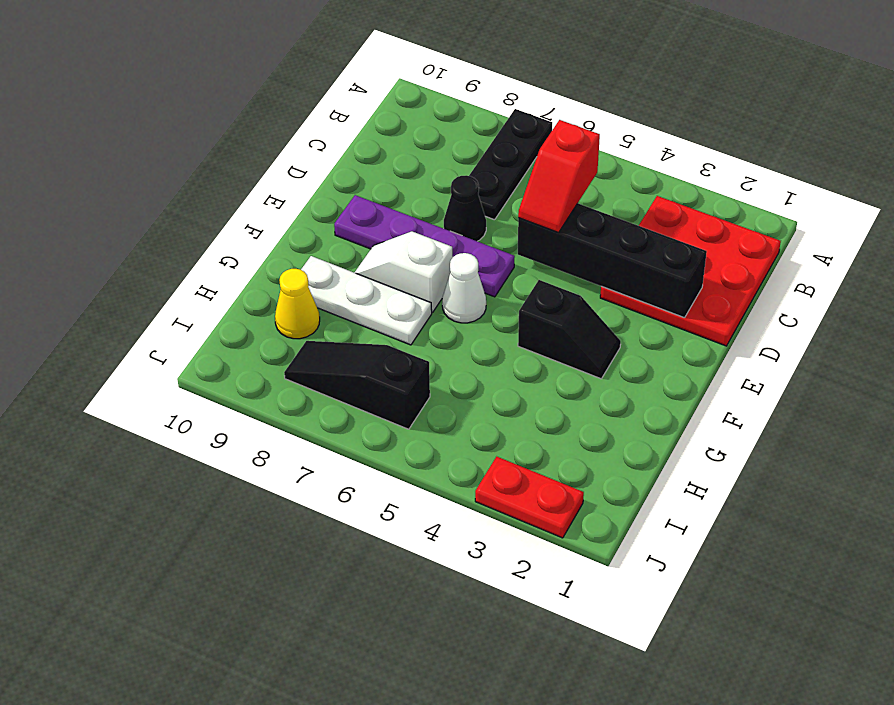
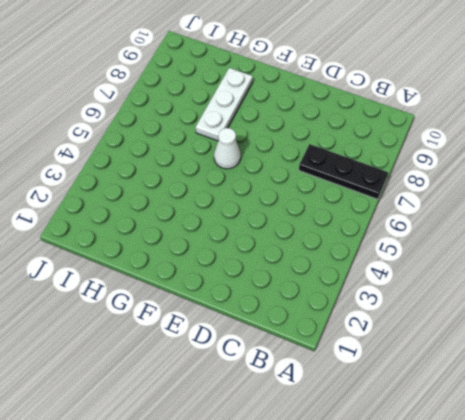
none -> red 3x3 plate [600,196,781,346]
none -> black 1x1 cone [444,175,486,241]
none -> purple 1x4 plate [334,195,515,297]

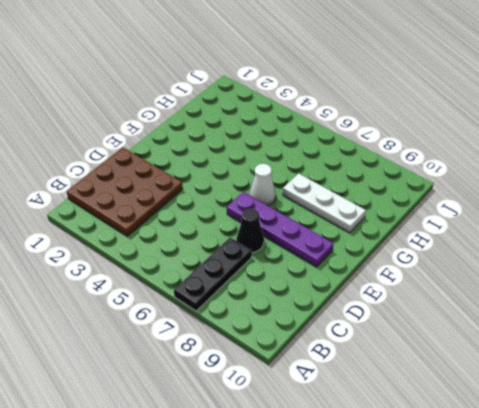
brown 3x3 plate [67,147,183,236] -> red 3x3 plate [600,196,781,346]
none -> black 1x2 slope [518,280,621,379]
none -> white 1x2 slope [354,231,453,313]
none -> yellow 1x1 cone [275,268,320,339]

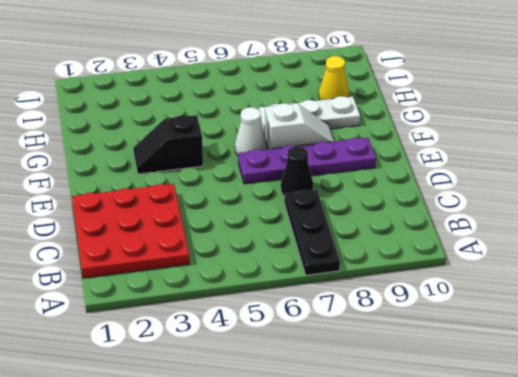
none -> black 1x3 slope [284,341,430,429]
none -> red 1x2 plate [475,457,584,538]
none -> black 1x4 brick [518,203,707,318]

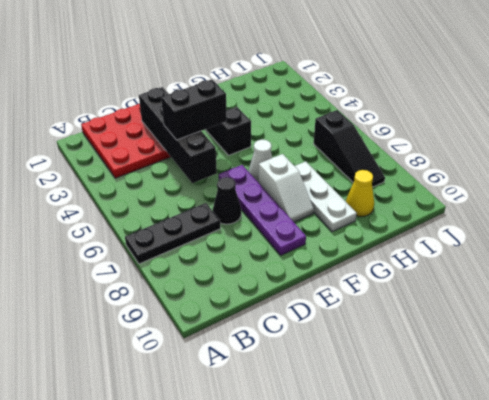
black 1x2 brick [161,79,227,140] -> none
none -> red 1x2 plate [475,457,584,538]
none -> red 1x2 slope [518,120,600,232]

